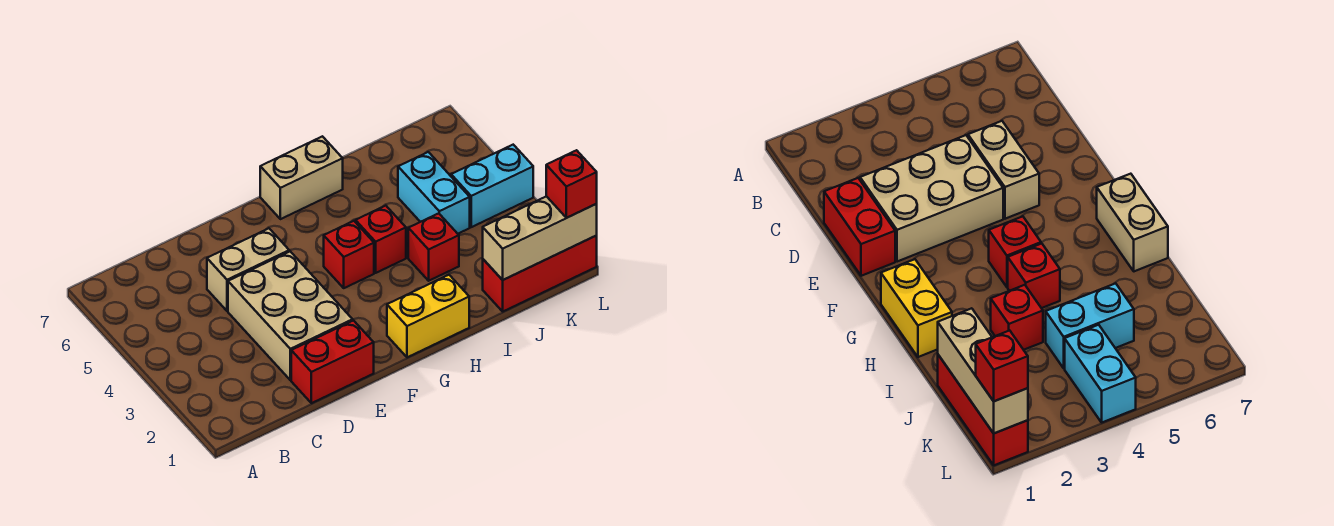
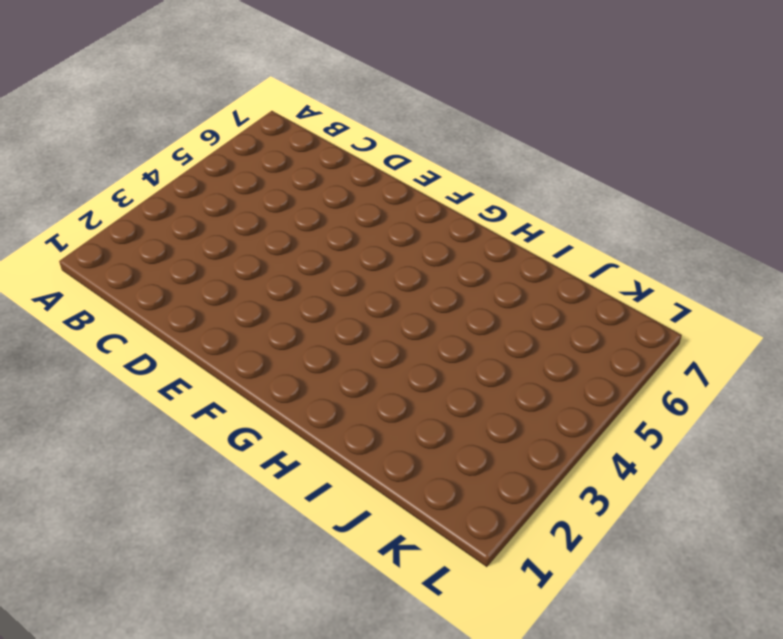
none -> red 1x2 brick [291,321,374,403]
none -> tan 2x3 brick [228,251,353,380]
none -> tan 1x2 brick [207,228,289,311]

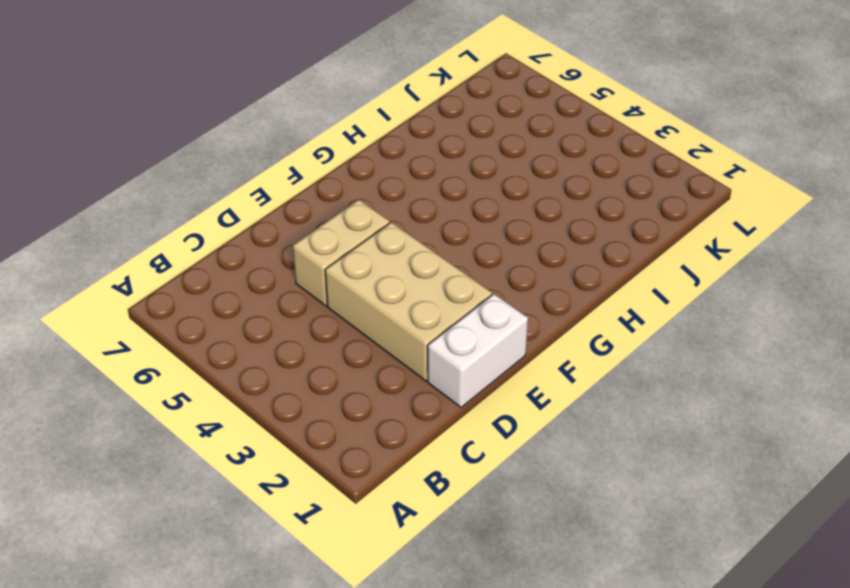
white 1x2 brick [428,294,528,407] -> red 1x2 brick [291,321,374,403]
none -> yellow 1x2 brick [387,275,469,357]
none -> red 1x1 brick [324,221,374,288]
none -> tan 1x2 brick [260,136,343,219]

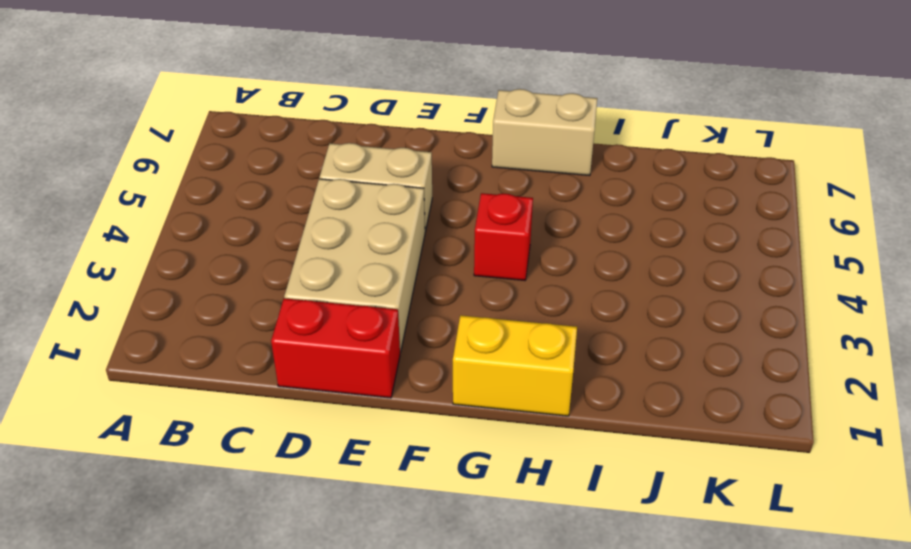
none -> red 1x1 brick [356,206,406,273]
none -> red 1x1 brick [408,213,459,281]
none -> red 1x3 brick [483,236,597,311]

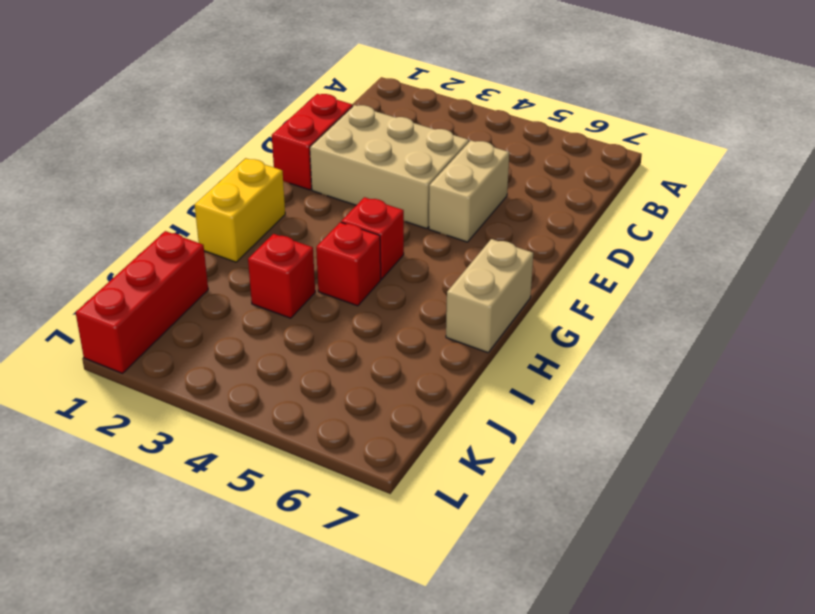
none -> cyan 1x2 brick [398,152,470,234]
none -> cyan 1x2 brick [451,145,533,227]
none -> tan 1x3 brick [483,196,597,280]

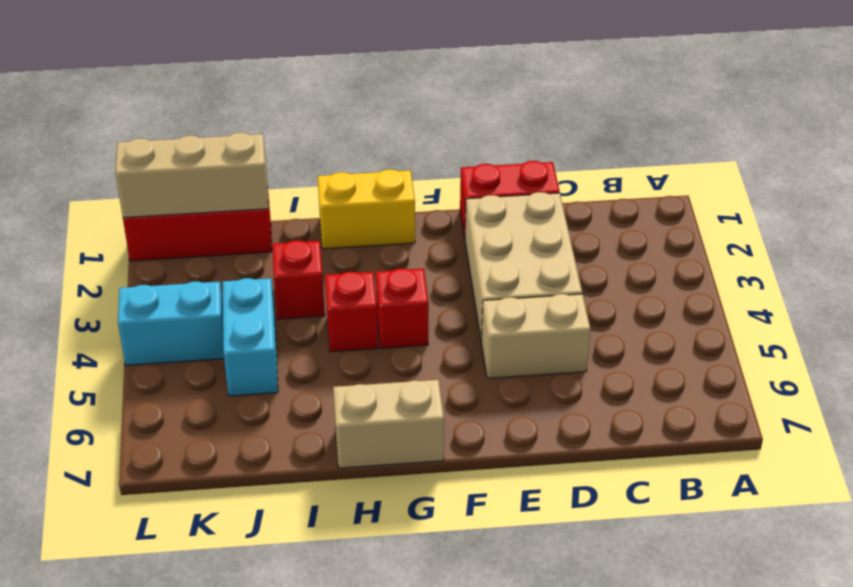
none -> red 1x1 brick [546,150,597,218]

